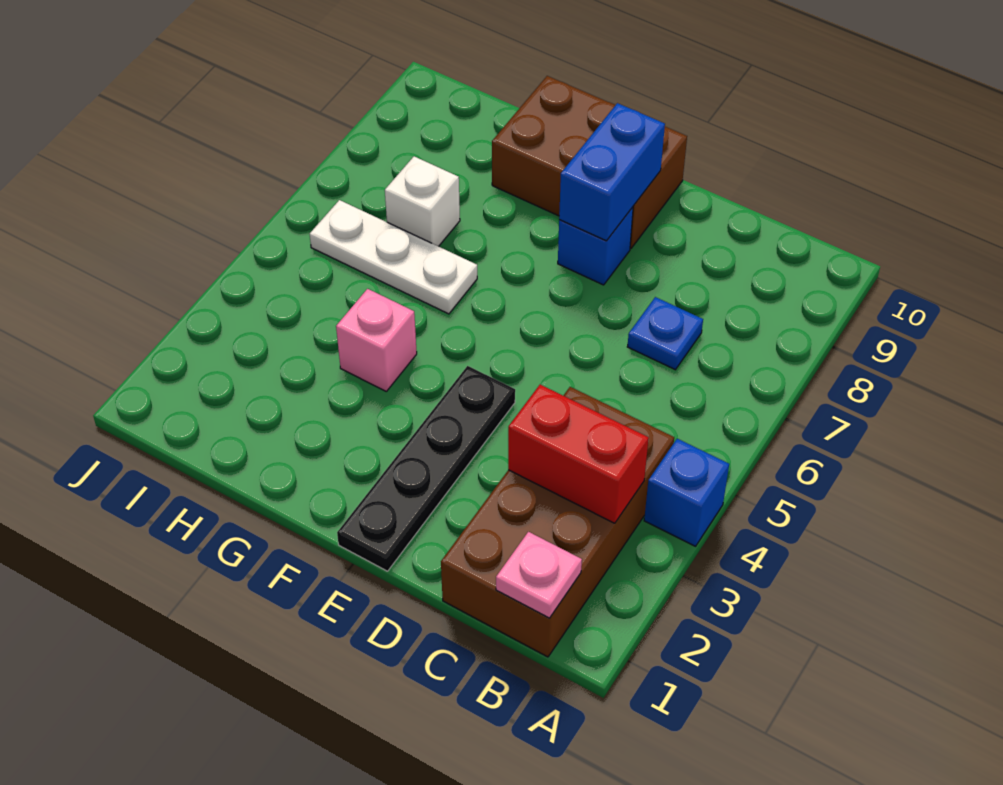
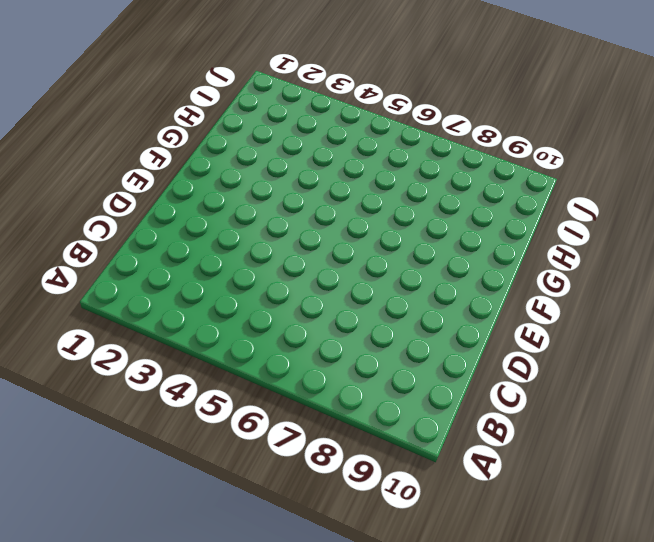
none -> blue 1x1 brick [644,439,729,546]
none -> brown 2x4 brick [441,387,674,657]
none -> blue 1x1 plate [627,297,703,370]

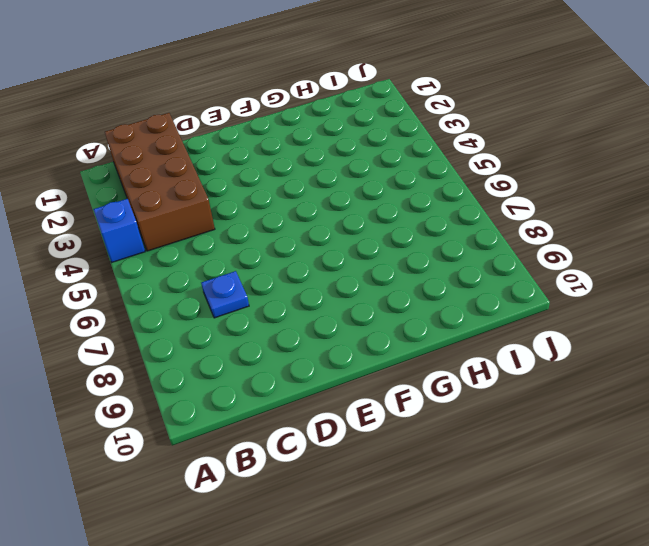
none -> black 1x4 plate [337,366,515,571]
none -> blue 1x1 brick [558,207,633,285]
none -> brown 2x3 brick [492,76,687,249]

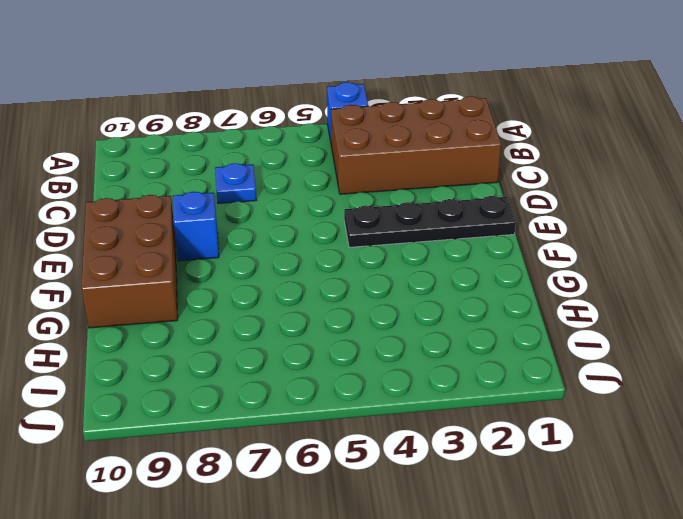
none -> pink 1x1 brick [336,289,417,391]
none -> white 1x3 plate [310,200,477,314]
none -> white 1x1 brick [385,156,460,246]

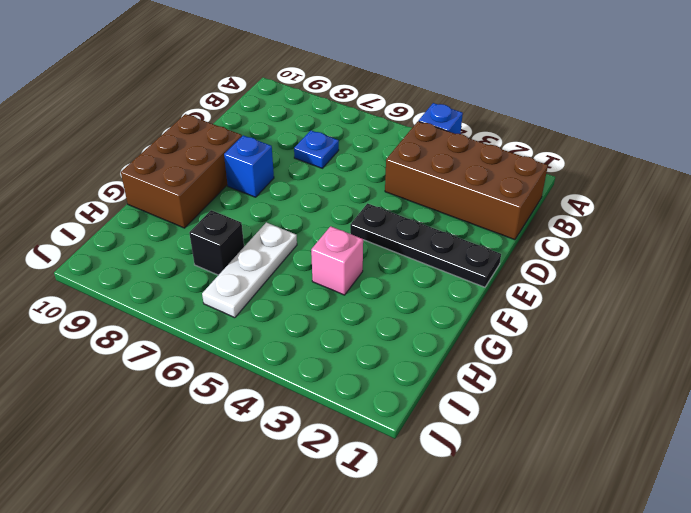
black 1x1 brick [189,210,244,275] -> white 1x1 brick [385,156,460,246]
none -> pink 1x1 plate [496,532,582,618]
none -> red 1x2 brick [508,385,649,523]
none -> blue 1x2 brick [559,103,665,241]

